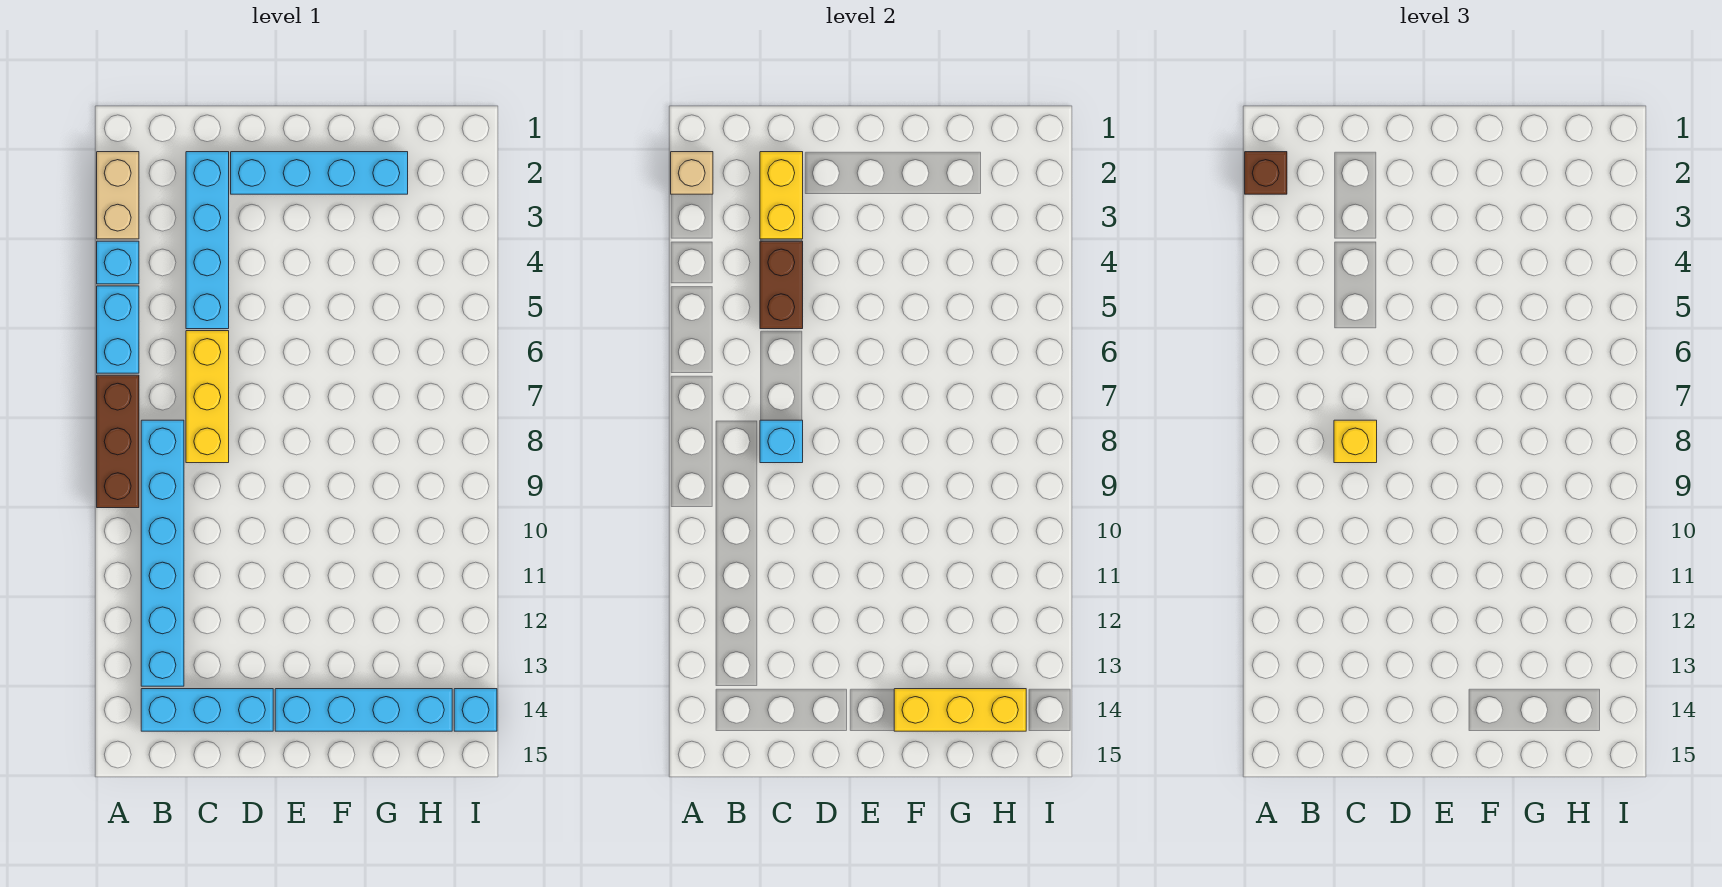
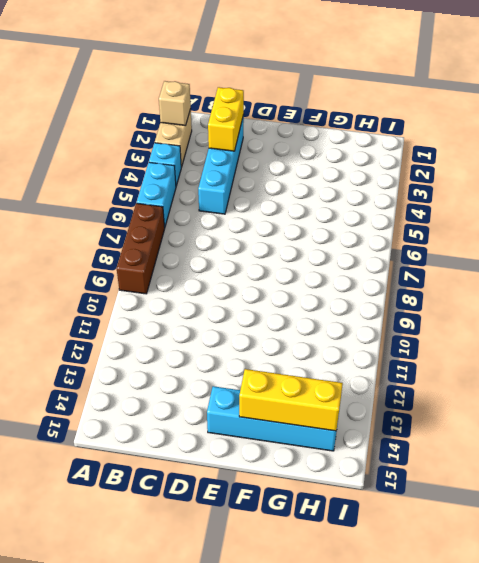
none -> cyan 1x6 brick [141,420,184,686]
none -> cyan 1x3 brick [141,689,273,731]
none -> yellow 1x3 brick [186,331,229,463]

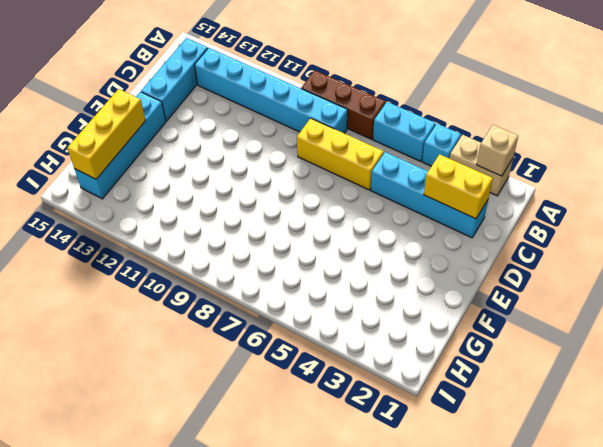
none -> cyan 1x4 brick [231,152,408,194]
none -> cyan 1x1 brick [454,689,497,731]
none -> brown 1x2 brick [760,241,803,329]

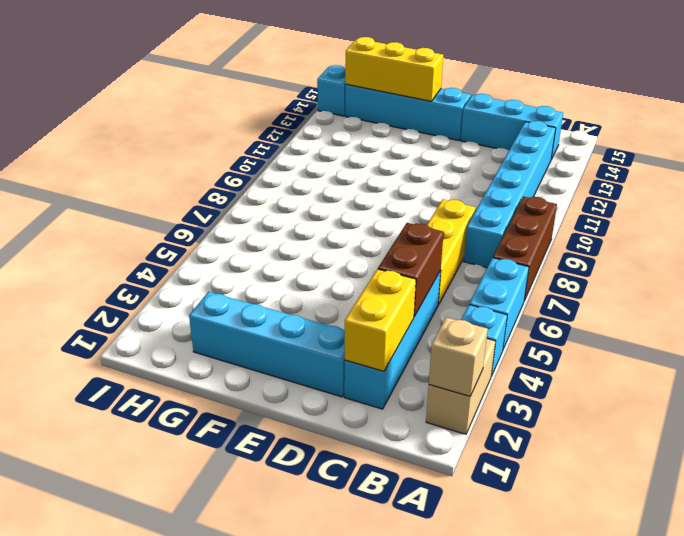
none -> cyan 1x1 brick [760,420,803,463]
none -> brown 1x1 brick [1245,152,1287,194]
none -> yellow 1x1 brick [1334,420,1377,463]

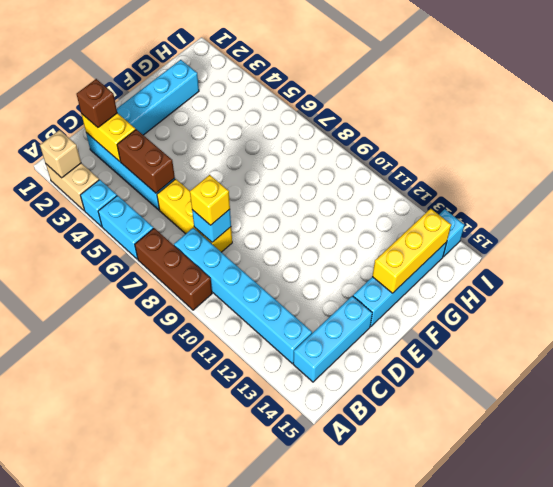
brown 1x1 brick [77,79,117,127] -> brown 1x1 brick moved to [1245,152,1287,194]

